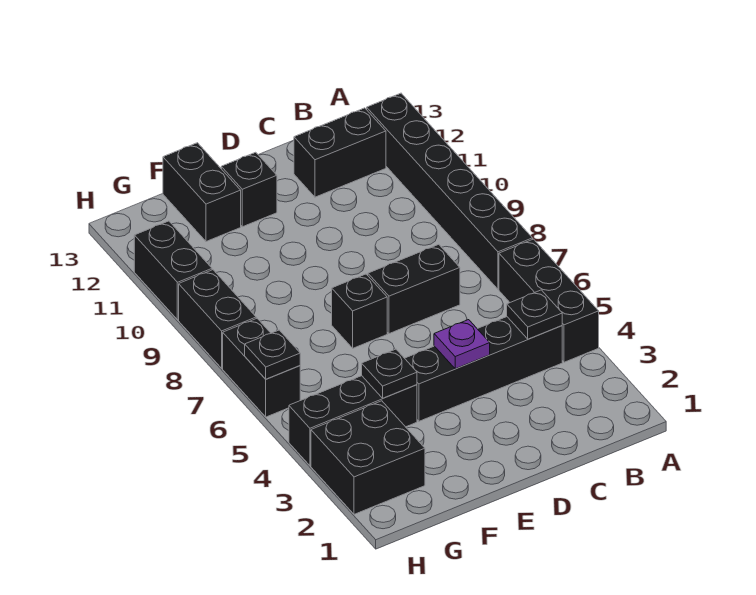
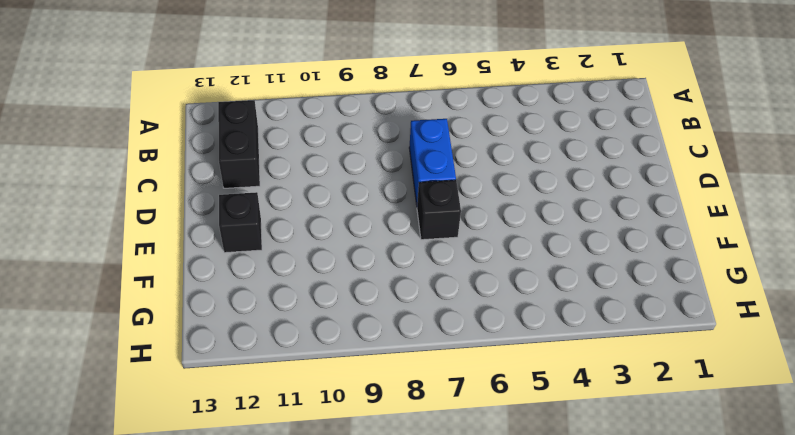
blue 1x2 brick [409,119,456,205] -> black 1x2 brick [368,244,460,334]
none -> black 1x3 brick [499,239,599,362]
none -> black 1x6 brick [367,93,533,289]
none -> black 1x4 brick [405,317,562,421]

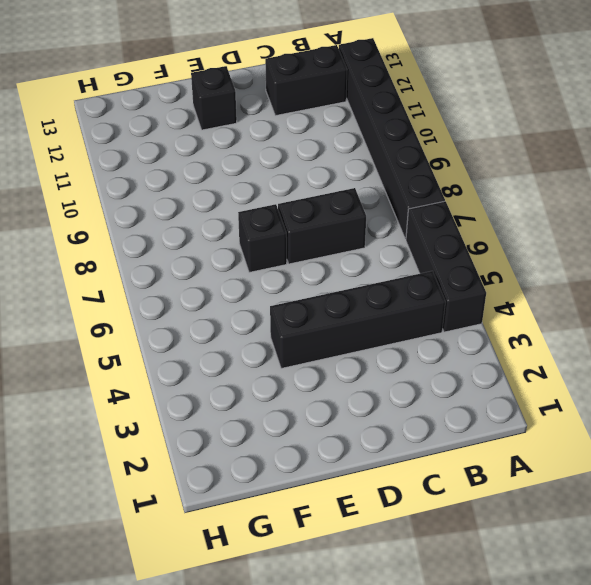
none -> black 1x3 brick [289,376,417,466]
none -> black 1x2 brick [163,143,241,242]
none -> black 2x2 brick [311,401,425,514]

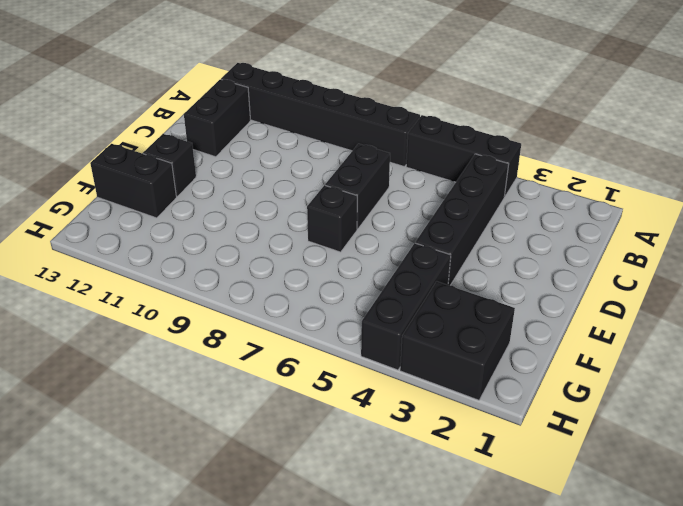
none -> black 1x2 brick [223,318,300,417]
none -> black 1x2 brick [179,270,256,368]
none -> black 1x2 brick [134,221,212,320]

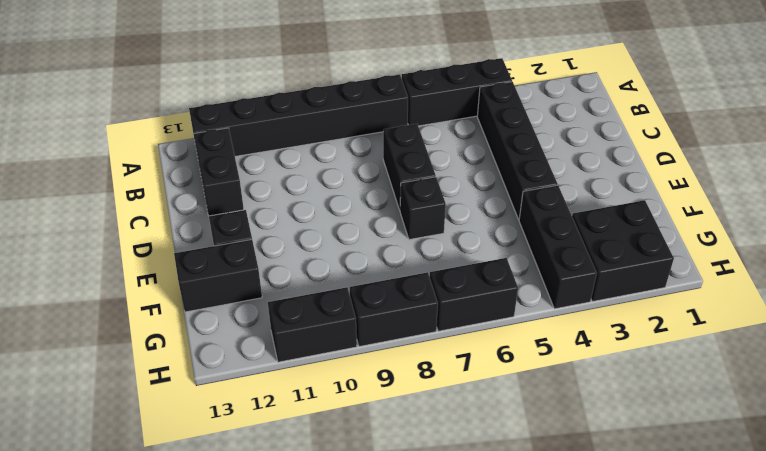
none -> black 1x1 plate [507,290,562,339]
none -> purple 1x1 plate [434,320,490,369]
none -> black 1x1 plate [362,349,417,398]

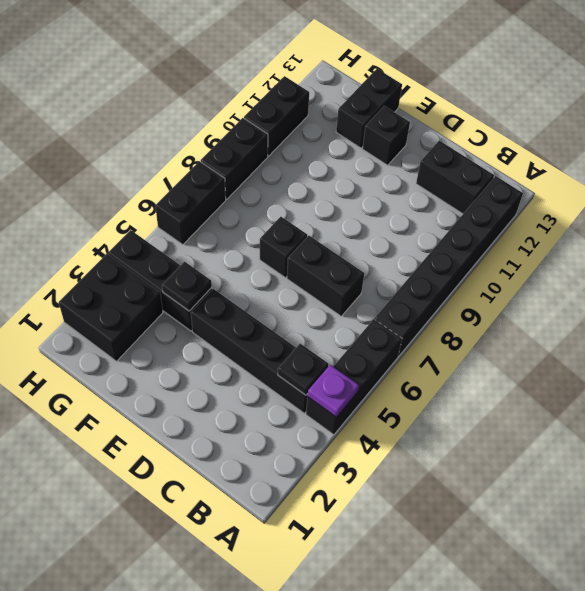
purple 1x1 plate [308,365,359,417] -> purple 1x1 plate moved to [434,320,490,369]
none -> black 1x1 plate [245,330,300,379]

